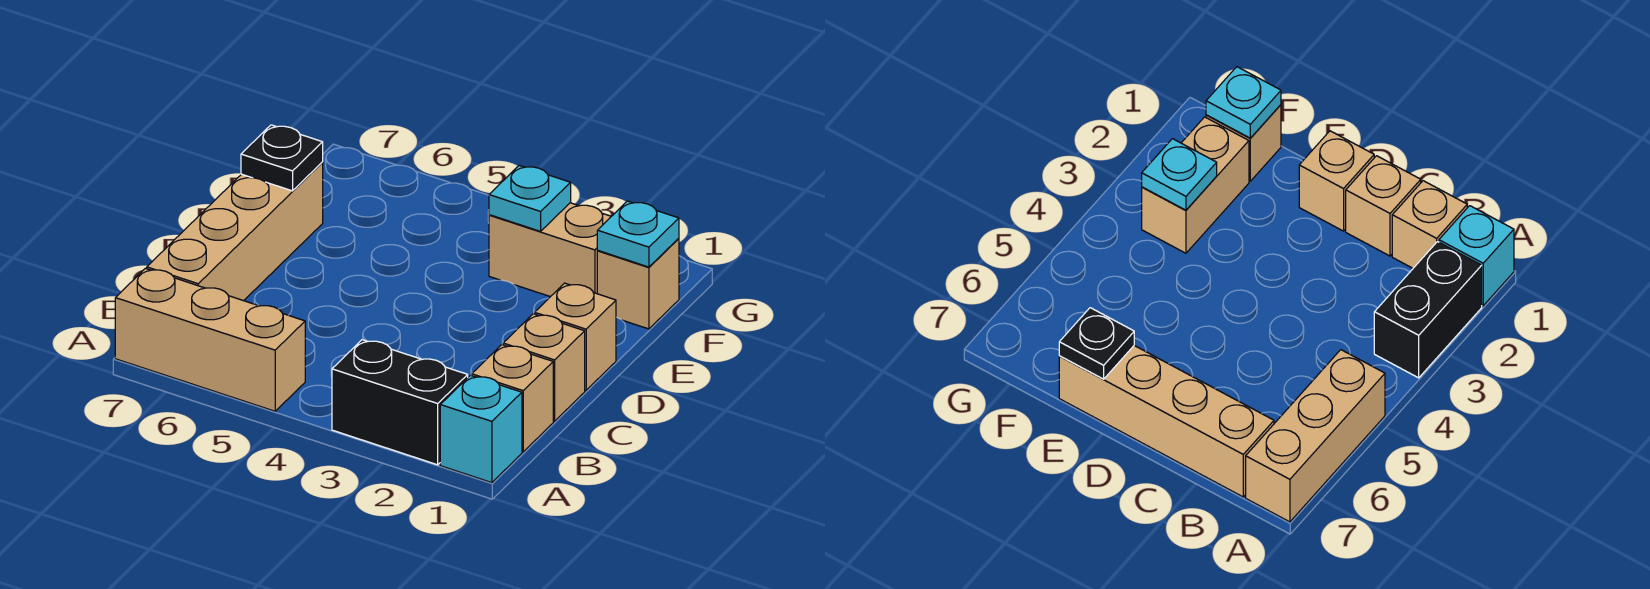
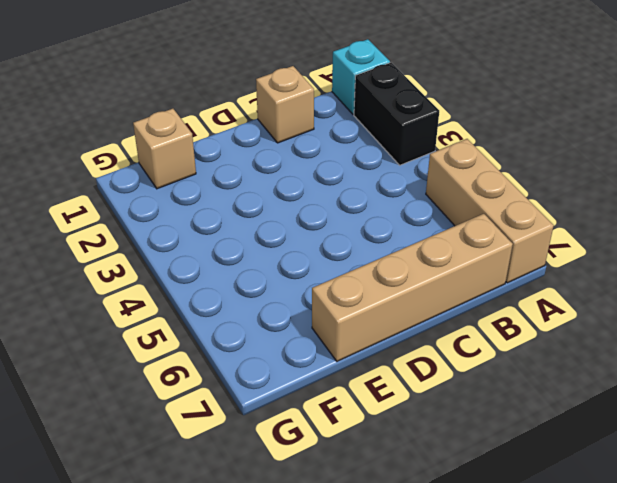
none -> tan 1x1 brick [472,345,553,452]
none -> tan 1x1 brick [535,283,616,390]
none -> tan 1x2 brick [489,203,611,297]

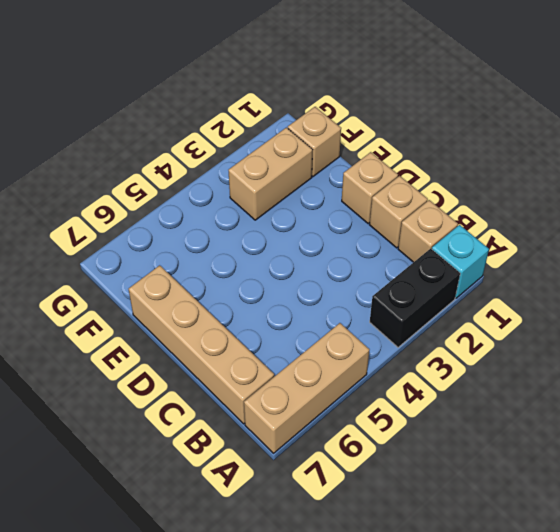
none -> black 1x1 plate [241,125,323,191]
none -> cyan 1x1 plate [597,201,679,267]
none -> cyan 1x1 plate [489,166,571,231]

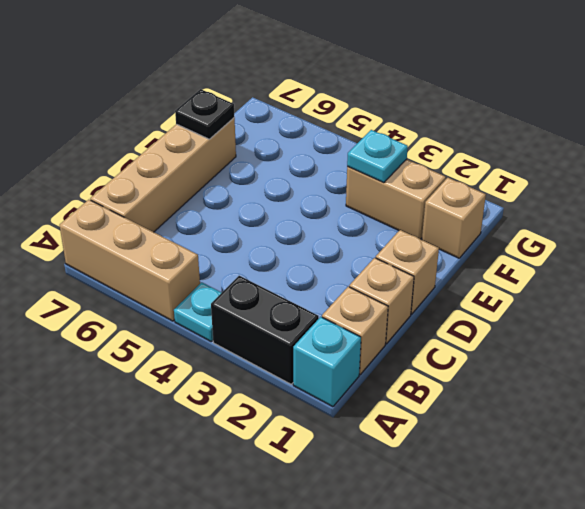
cyan 1x1 plate [174,283,221,341] -> cyan 1x1 plate moved to [597,201,679,267]

